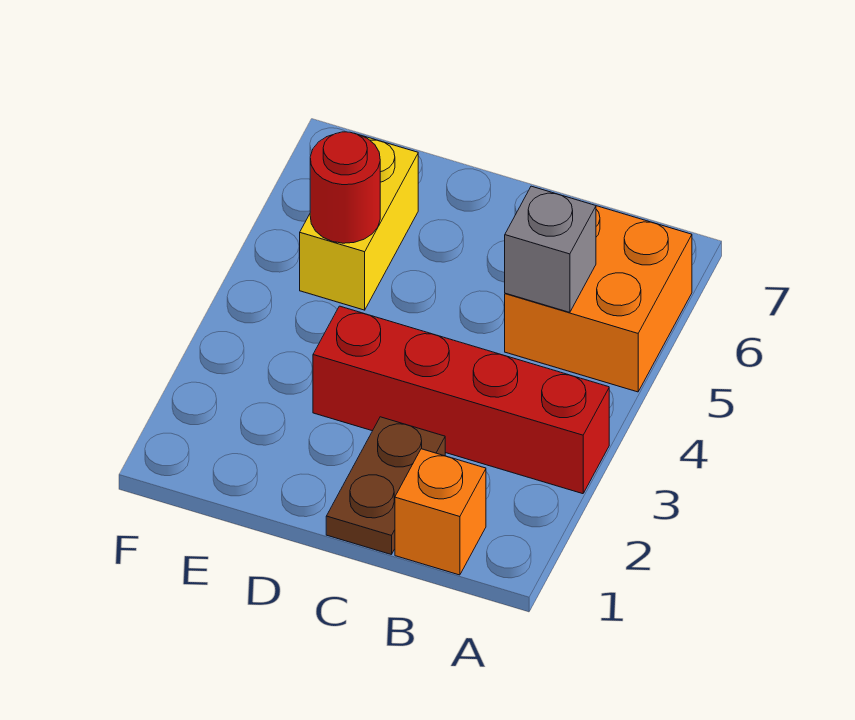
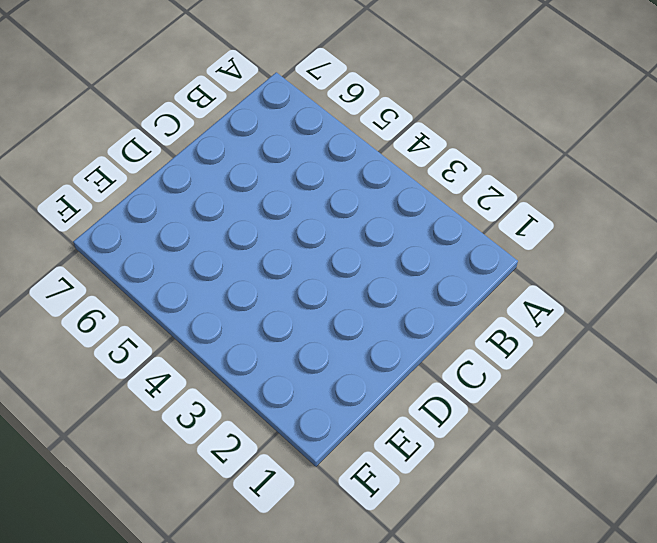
none -> red 1x4 brick [313,306,609,494]
none -> orange 2x2 brick [505,206,692,392]

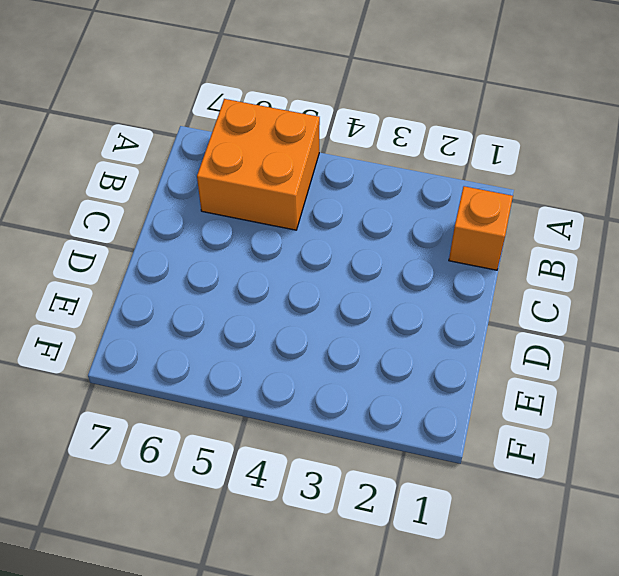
none -> red 1x4 brick [313,306,609,494]
none -> brown 1x2 plate [326,417,445,555]

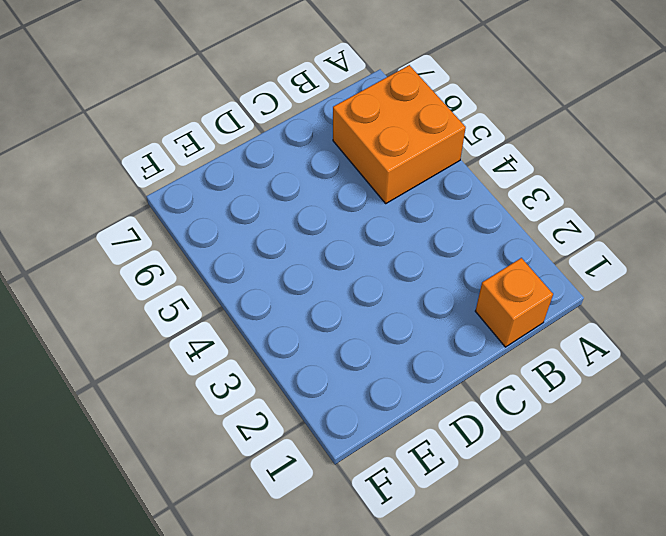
none -> red 1x4 brick [313,306,609,494]
none -> brown 1x2 plate [326,417,445,555]

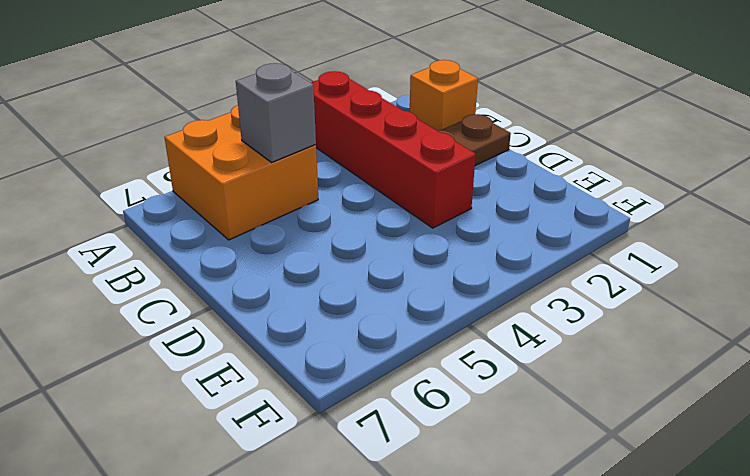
none -> yellow 1x2 brick [300,133,418,310]
none -> red 1x1 round brick [310,132,380,243]

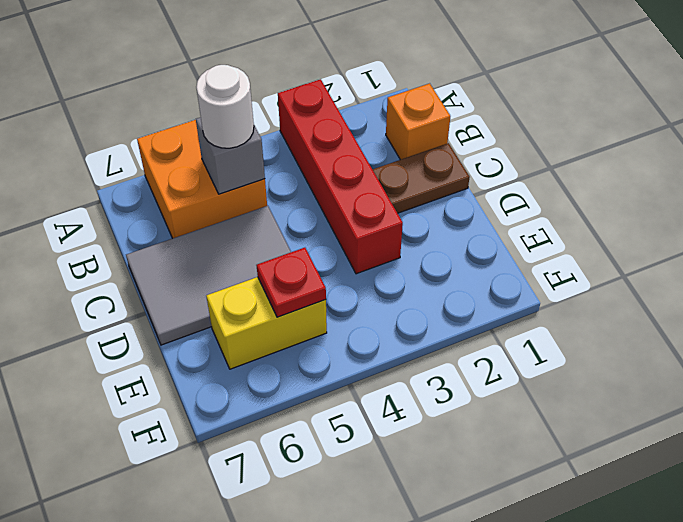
white 1x1 round brick [196,65,254,148] -> none
grey 2x3 tile [126,206,291,345] -> none
red 1x1 plate [257,248,326,317] -> red 1x1 round brick [310,132,380,243]

